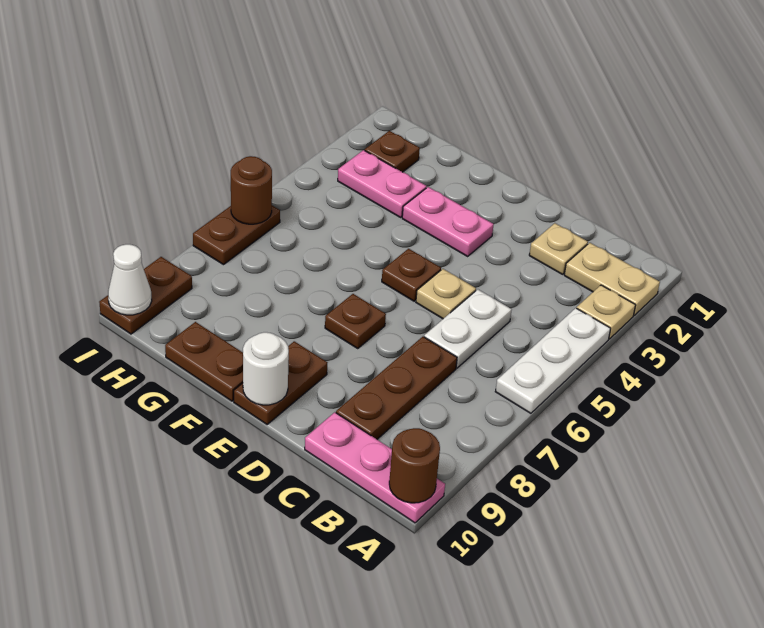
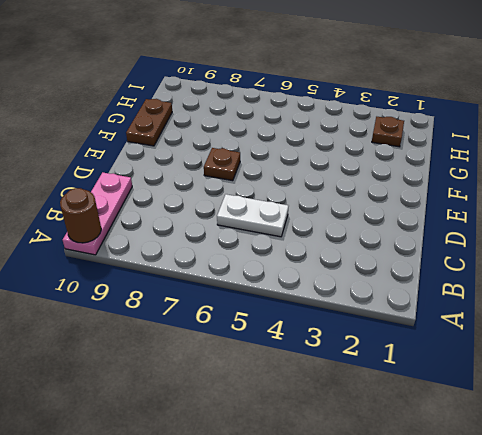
none -> tan 1x2 plate [564,243,660,315]
none -> tan 1x1 plate [577,285,636,339]
none -> white 1x3 plate [495,308,611,413]

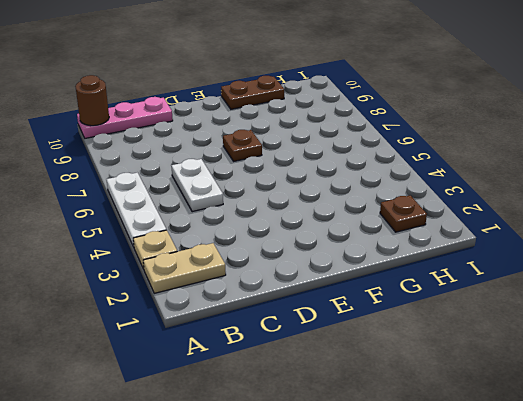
none -> tan 1x1 plate [529,223,588,274]
none -> brown 1x3 plate [336,337,457,439]
none -> tan 1x1 plate [416,269,476,319]

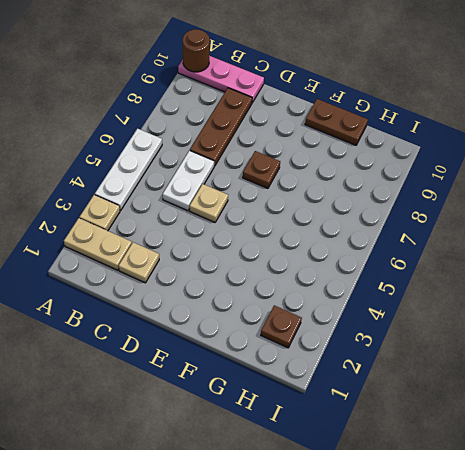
none -> pink 1x2 plate [402,187,494,256]
none -> brown 1x1 plate [382,249,441,301]
none -> brown 1x2 plate [234,341,327,424]

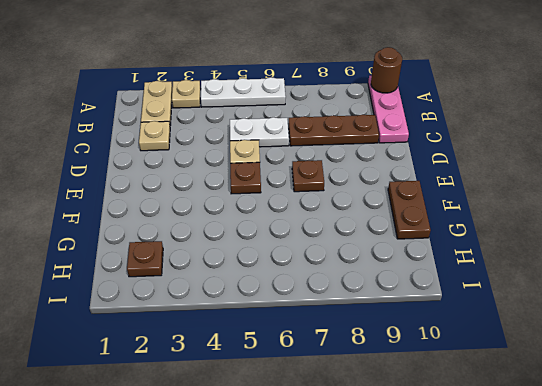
none -> pink 1x2 plate [402,187,494,256]
none -> brown 1x2 plate [234,341,327,424]
none -> pink 1x2 plate [338,150,427,217]

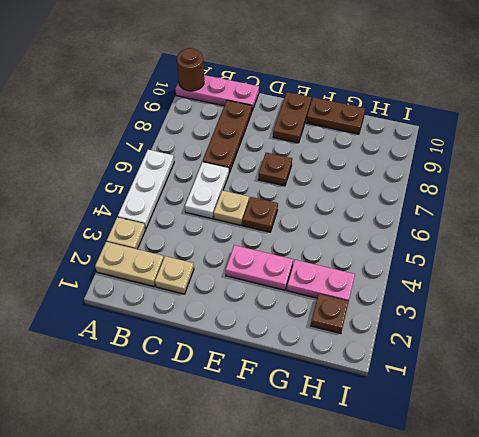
none -> brown 1x2 plate [193,206,280,265]
none -> brown 1x2 plate [99,257,192,334]
none -> white 1x1 round brick [243,332,289,405]

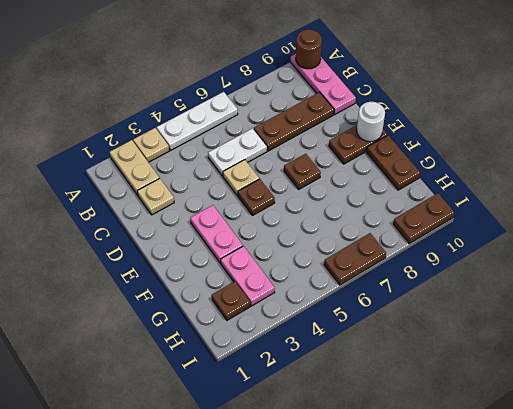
none -> brown 1x1 round brick [231,156,272,224]
none -> white 1x1 cone [108,244,152,315]

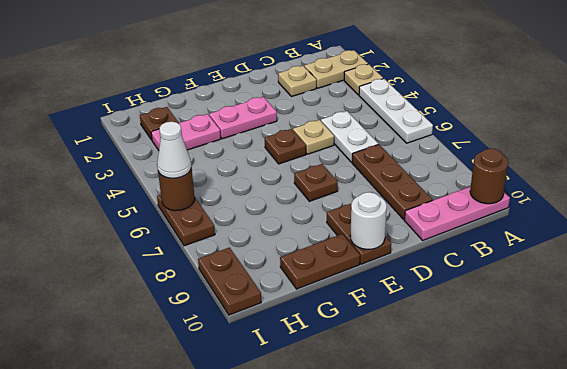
white 1x1 cone [157,122,191,178] -> white 1x1 cone moved to [108,244,152,315]

